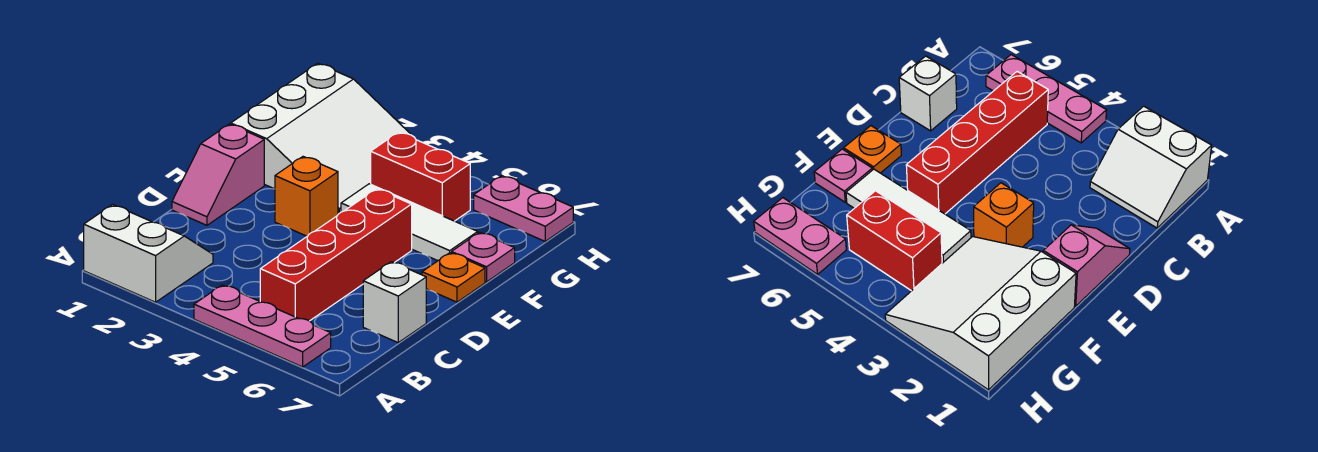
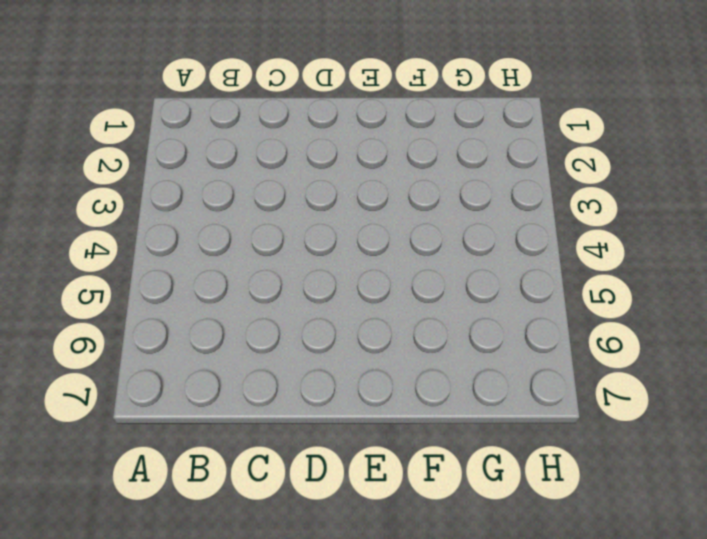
none -> white 2x2 slope [84,205,213,302]
none -> pink 1x3 plate [194,285,331,367]
none -> red 1x4 brick [260,189,412,321]

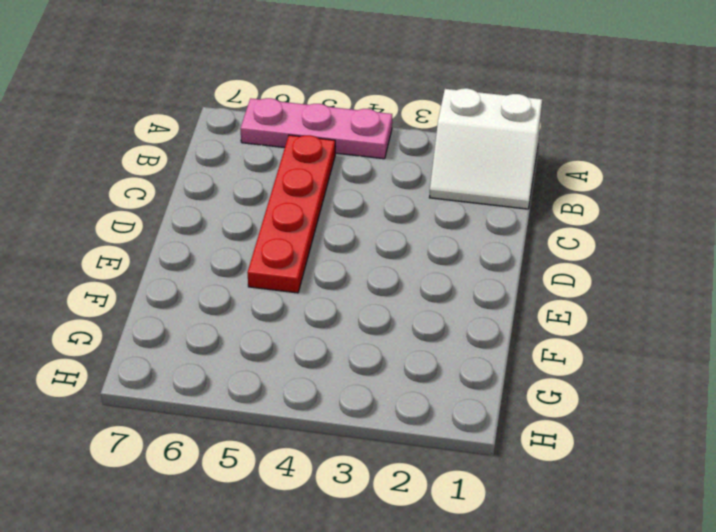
red 1x4 plate [247,135,335,293] -> red 1x4 brick [260,189,412,321]
none -> white 1x1 brick [363,262,426,343]
none -> pink 1x2 slope [172,124,264,225]
none -> orange 1x1 brick [275,157,338,236]

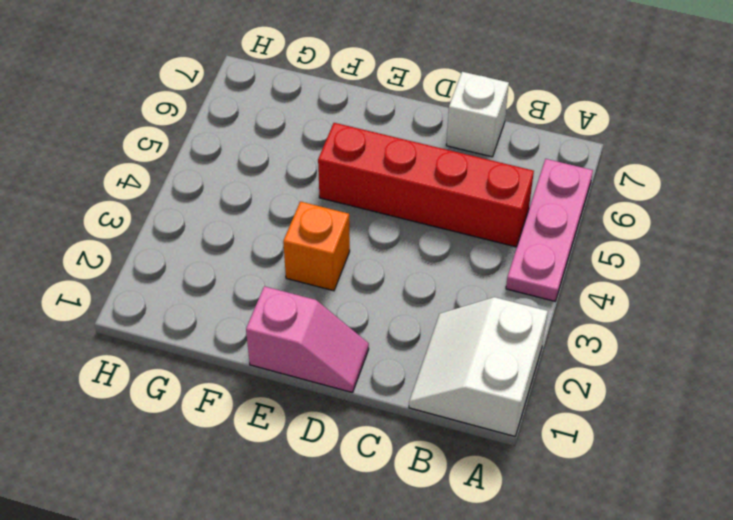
none -> orange 1x1 plate [422,253,485,302]
none -> white 3x3 slope [231,63,411,214]
none -> white 1x3 tile [341,184,478,261]

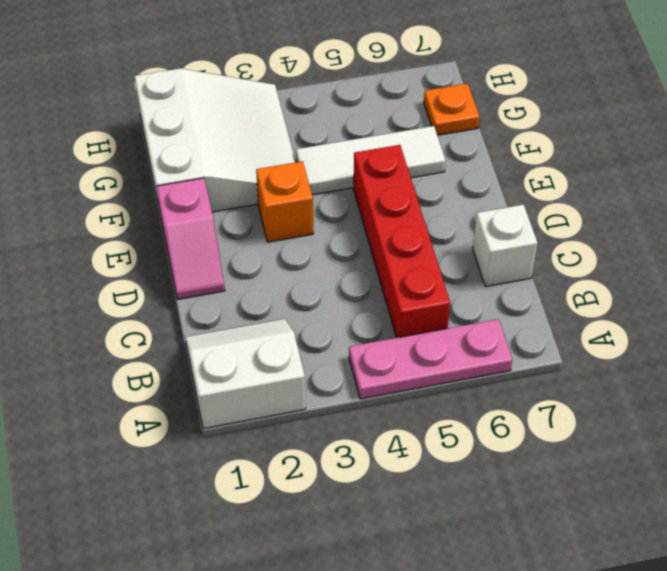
orange 1x1 plate [424,84,480,135] -> orange 1x1 plate moved to [422,253,485,302]
none -> pink 1x1 plate [452,232,515,282]
none -> red 1x2 brick [371,132,470,221]
none -> pink 1x2 plate [474,176,573,241]

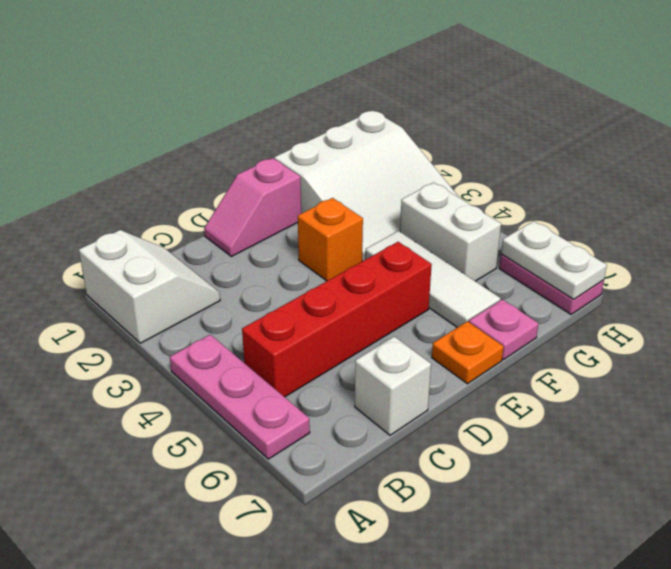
white 1x2 brick [400,182,501,281] -> red 1x2 brick [371,132,470,221]
white 1x2 plate [501,221,607,299] -> none

